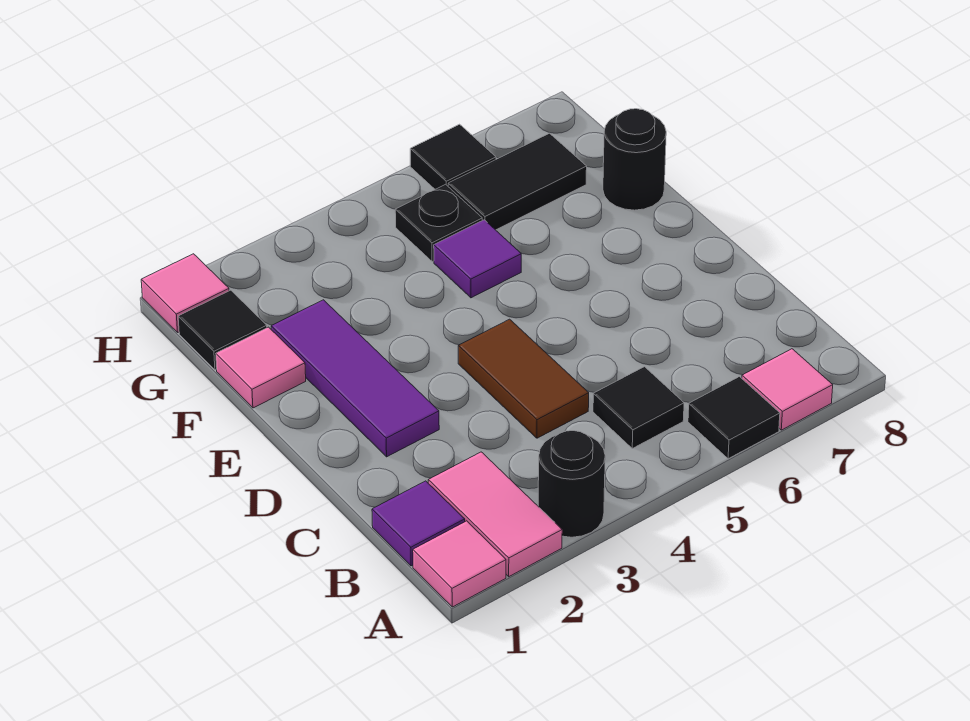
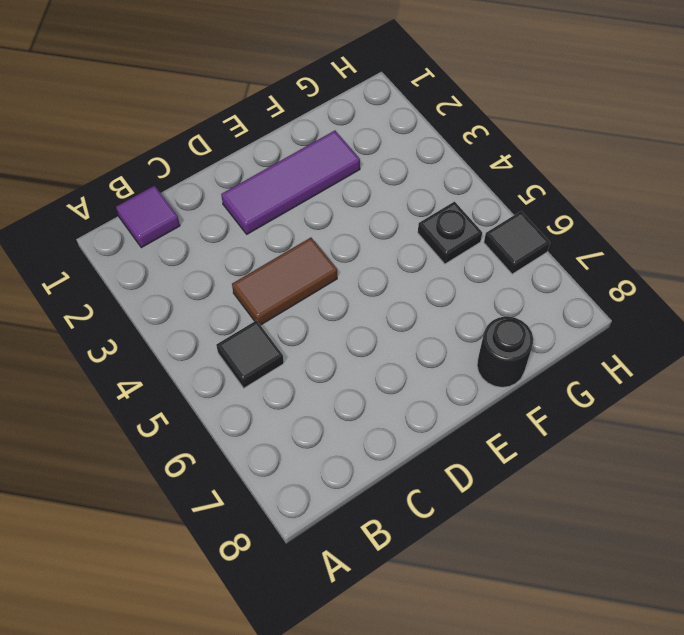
none -> pink 1x1 tile [413,521,506,607]
none -> pink 1x2 tile [428,452,562,577]
none -> black 1x1 round brick [538,431,605,537]

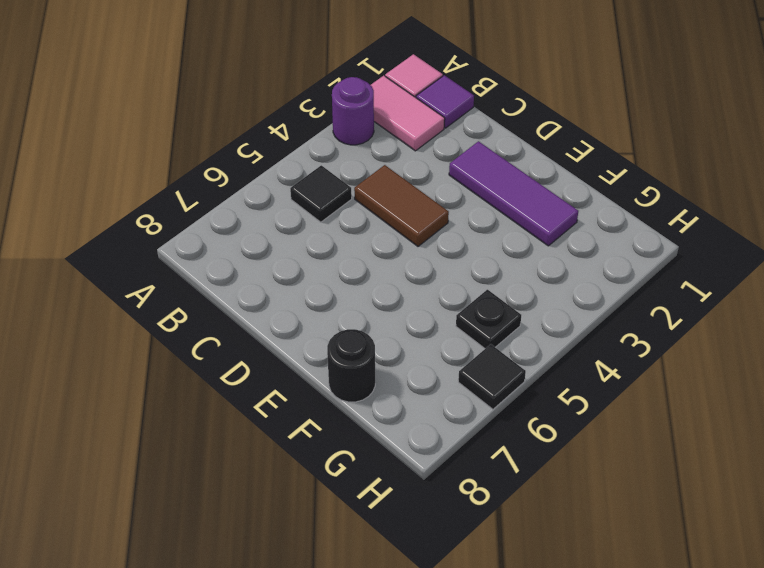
purple 1x1 round brick [332,77,374,145] -> black 1x1 round brick [538,431,605,537]
none -> black 1x1 tile [688,377,780,459]
none -> pink 1x1 tile [742,349,833,430]
none -> pink 1x1 tile [216,327,306,408]

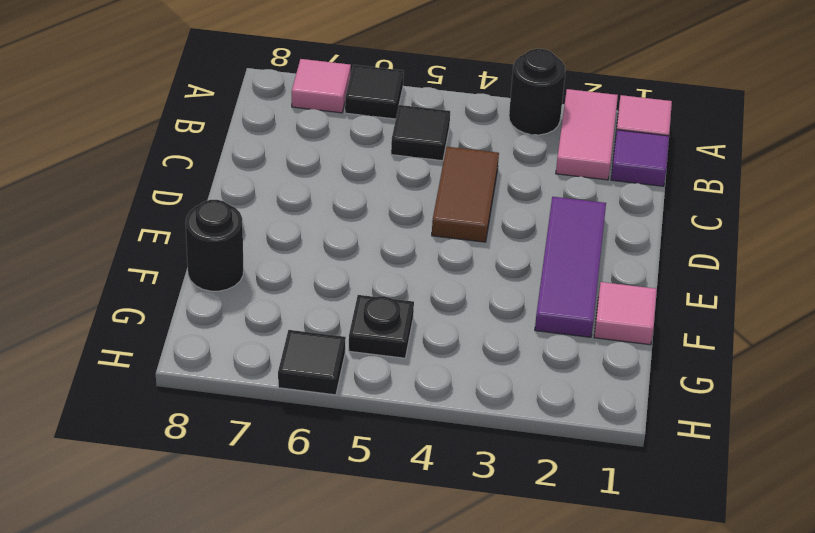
none -> purple 1x1 tile [434,220,521,298]
none -> black 1x1 tile [178,290,267,370]
none -> black 1x2 tile [448,133,587,230]

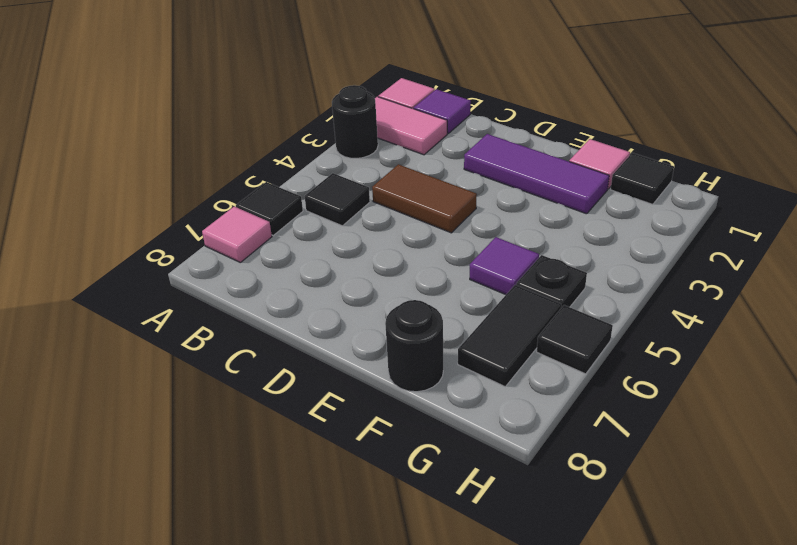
none -> pink 1x1 tile [141,254,229,332]

